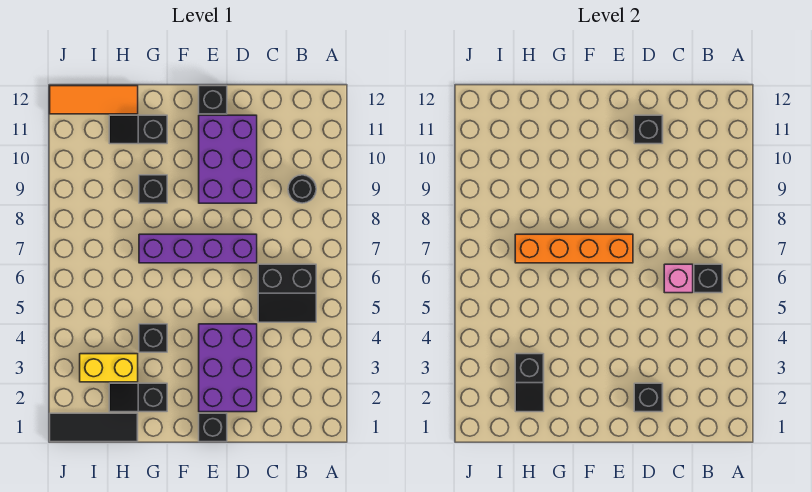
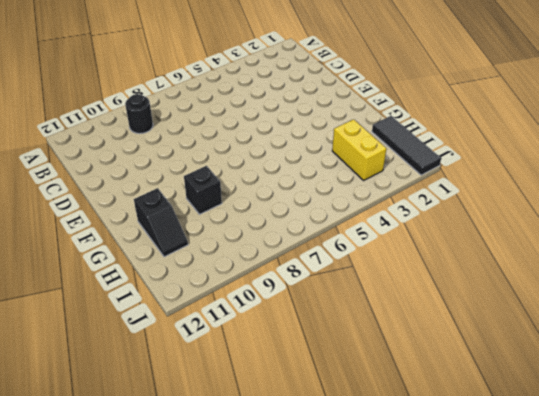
none -> black 2x2 slope [258,264,316,322]
none -> purple 2x3 brick [199,324,257,412]
none -> purple 1x4 brick [139,234,257,263]

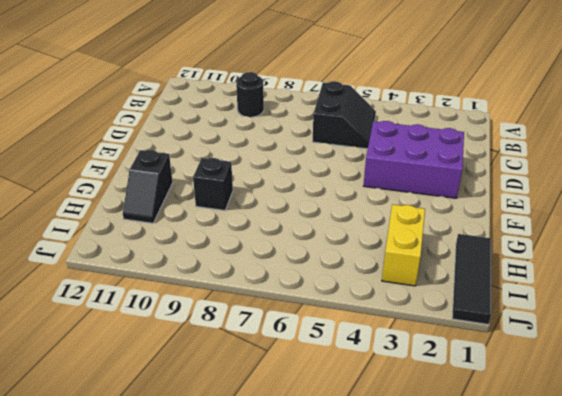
none -> purple 1x4 brick [139,234,257,263]
none -> purple 2x3 brick [199,115,257,203]
none -> black 1x1 brick [199,413,227,442]

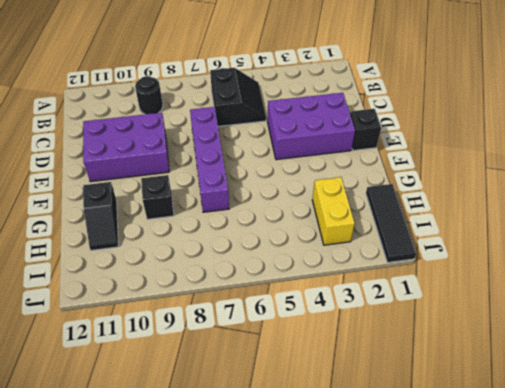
none -> black 1x1 brick [199,86,227,114]
none -> black 1x2 slope [109,383,167,412]
none -> black 1x1 brick [139,324,167,352]

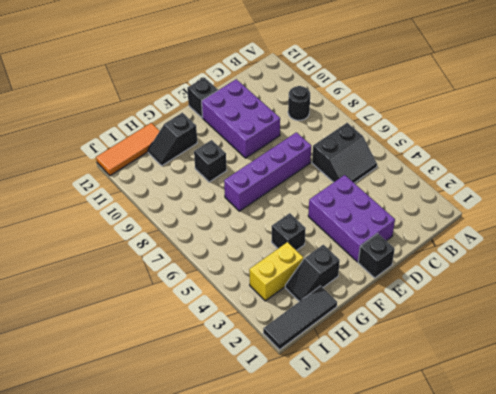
none -> black 1x1 brick [694,264,722,293]
none -> pink 1x1 brick [664,264,693,293]
none -> black 1x1 brick [634,383,663,412]

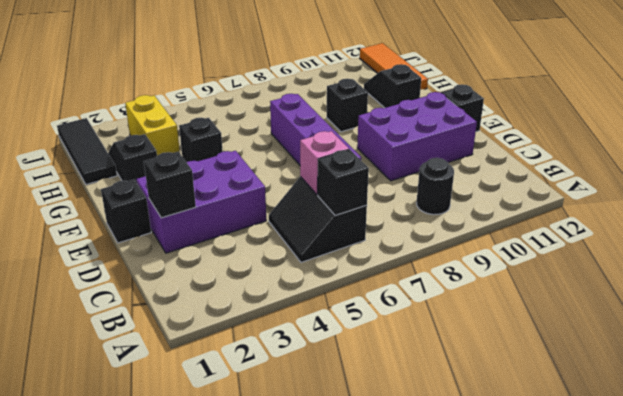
none -> black 1x1 brick [634,115,663,144]
none -> orange 1x4 brick [515,234,633,263]
none -> black 1x2 slope [515,354,544,412]

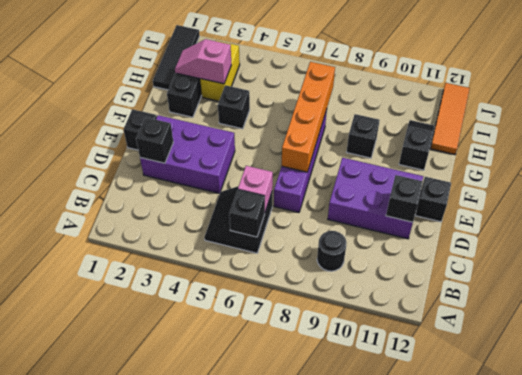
pink 1x2 slope [175,39,231,84] -> black 1x2 slope [515,354,544,412]

